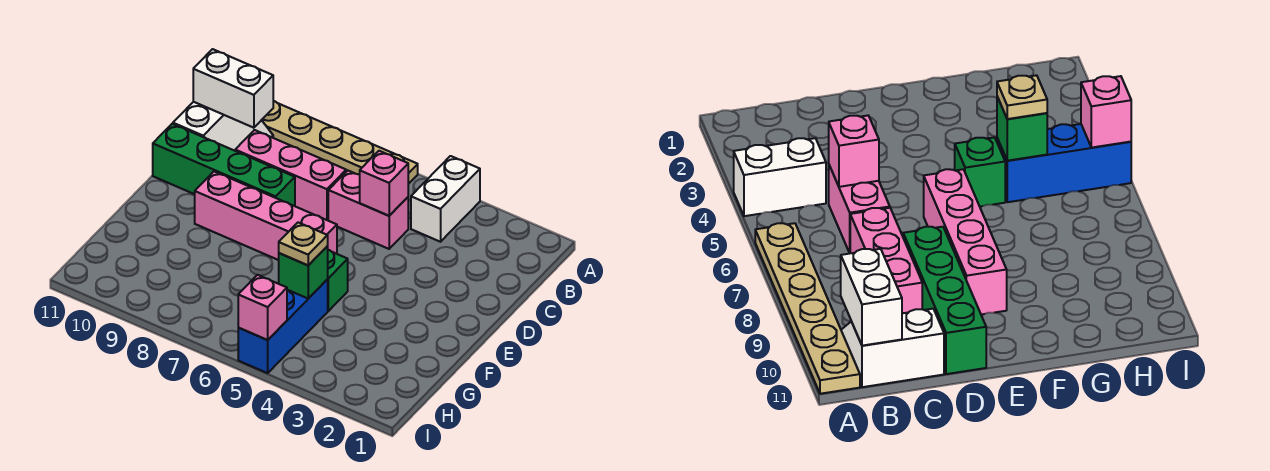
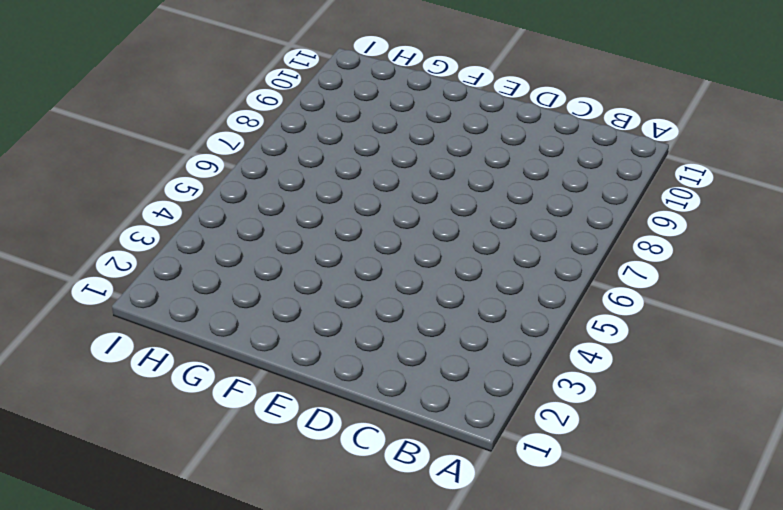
none -> white 1x2 brick [411,156,480,242]
none -> tan 1x6 plate [262,101,418,184]
none -> white 2x2 slope [173,102,273,151]

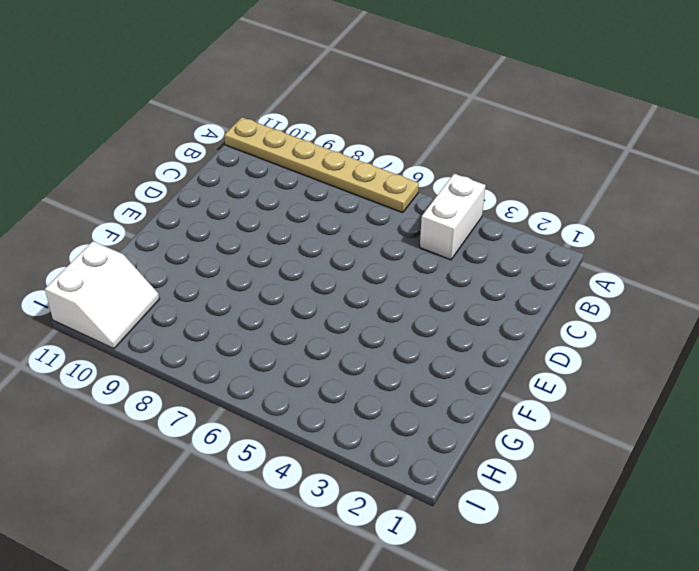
white 2x2 slope [45,241,159,349] -> white 2x2 slope moved to [173,102,273,151]
none -> pink 1x2 brick [328,171,408,249]
none -> pink 1x3 brick [235,130,346,220]
none -> green 1x4 brick [153,124,295,206]

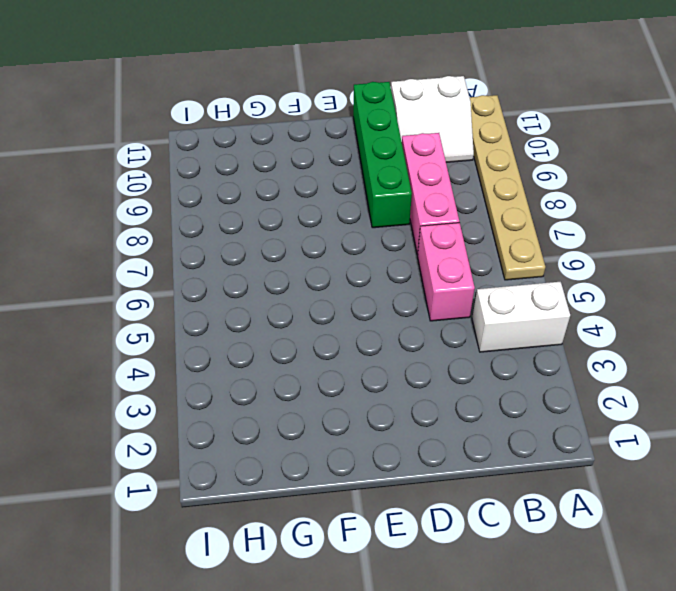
none -> pink 1x4 brick [195,171,337,260]
none -> green 1x1 brick [327,250,348,311]
none -> blue 1x3 brick [238,280,328,373]

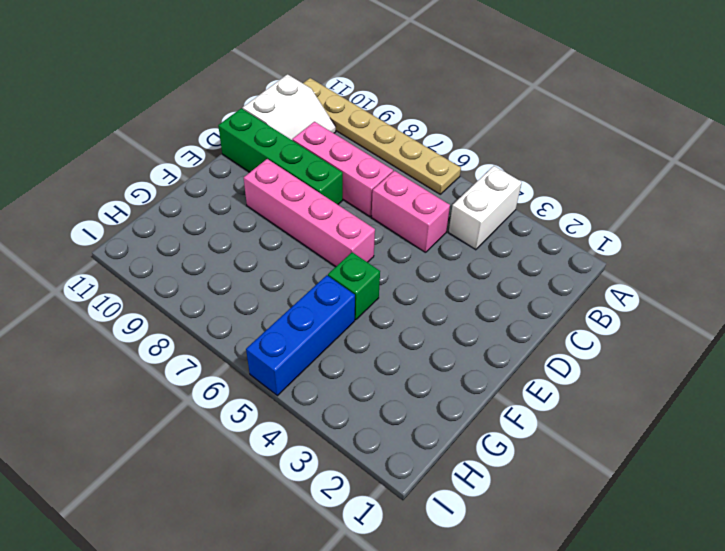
none -> white 1x2 brick [193,49,273,128]
none -> pink 1x1 brick [360,151,408,216]
none -> green 1x1 brick [279,246,328,298]

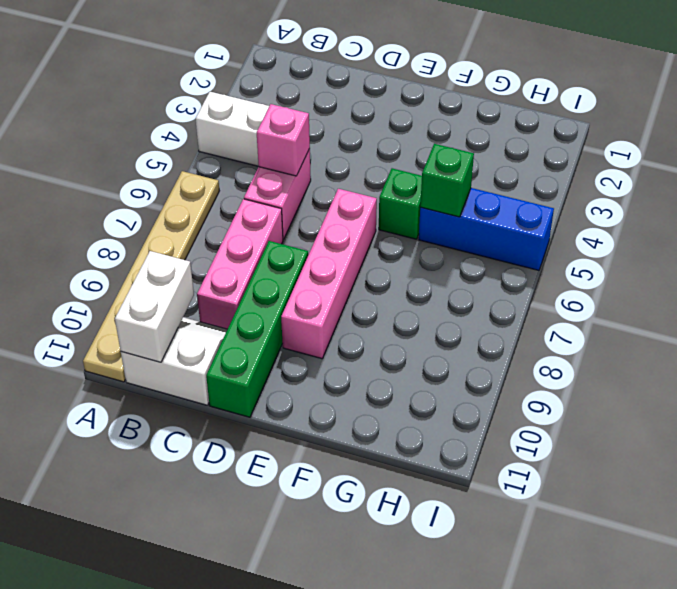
none -> pink 1x1 brick [238,275,287,340]
none -> tan 1x1 plate [279,223,328,265]

